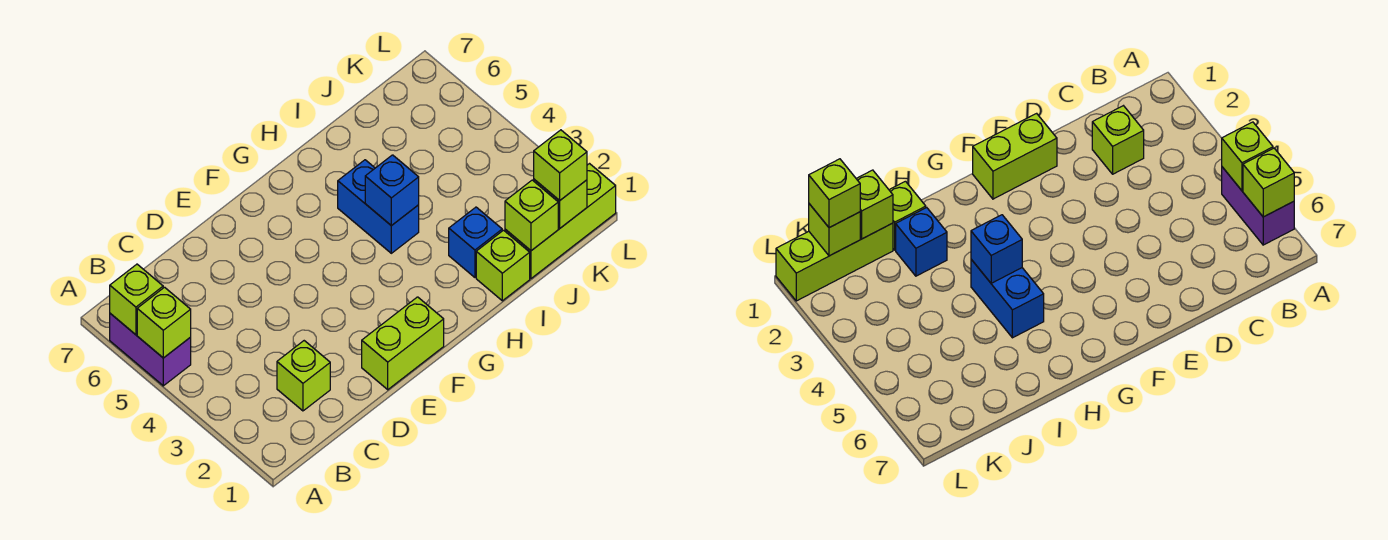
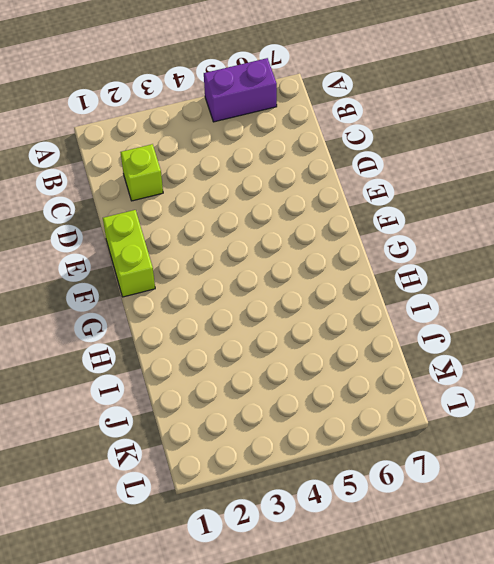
none -> blue 1x2 brick [338,160,419,253]
none -> lime 1x1 brick [476,230,530,301]
none -> blue 1x1 brick [449,207,502,277]

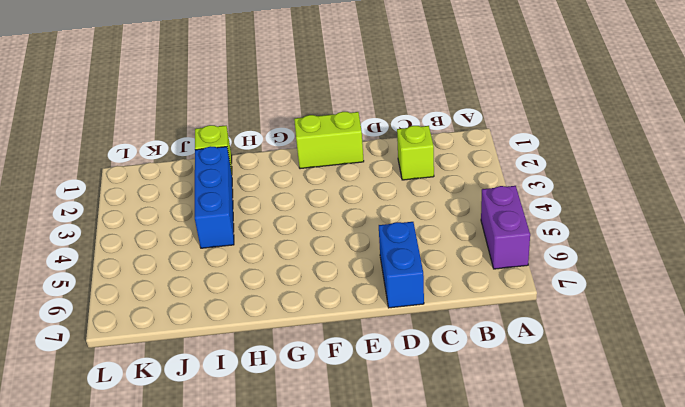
blue 1x2 brick [379,222,424,308] -> blue 1x2 brick moved to [338,160,419,253]
blue 1x3 brick [195,146,234,248] -> blue 1x1 brick [449,207,502,277]
none -> lime 1x3 brick [505,164,616,278]
none -> lime 1x1 brick [137,287,191,358]
none -> lime 1x1 brick [110,264,163,335]

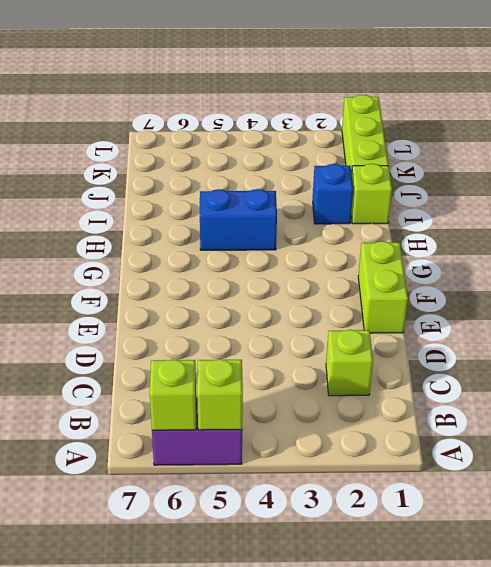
none -> blue 1x1 brick [365,155,419,226]
none -> lime 1x1 brick [505,180,558,251]
none -> lime 1x1 brick [534,179,587,228]

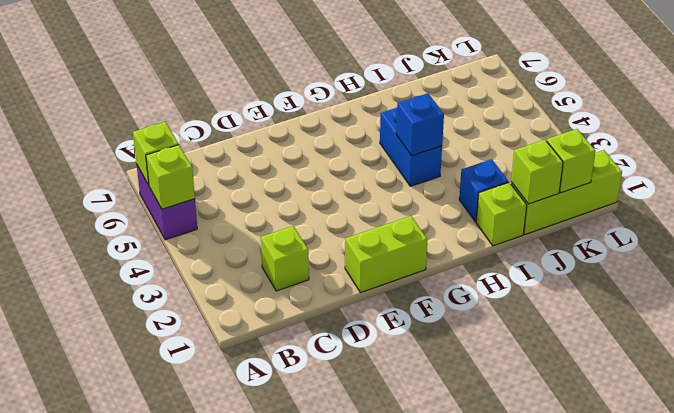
none -> lime 1x1 brick [534,130,587,201]

